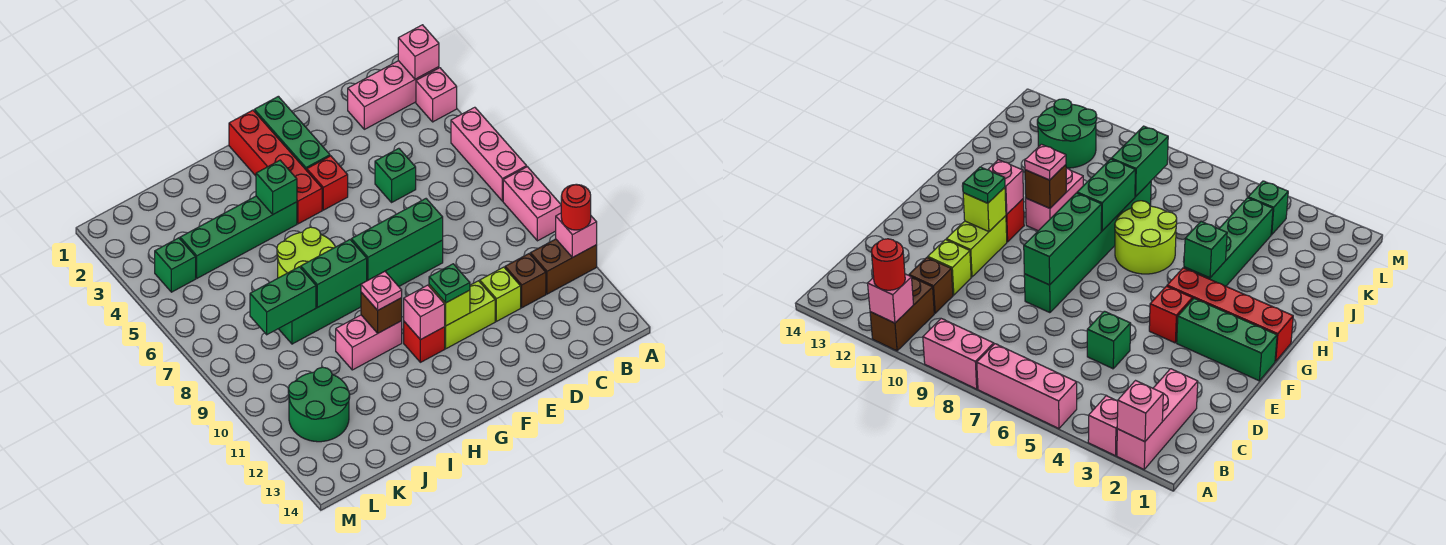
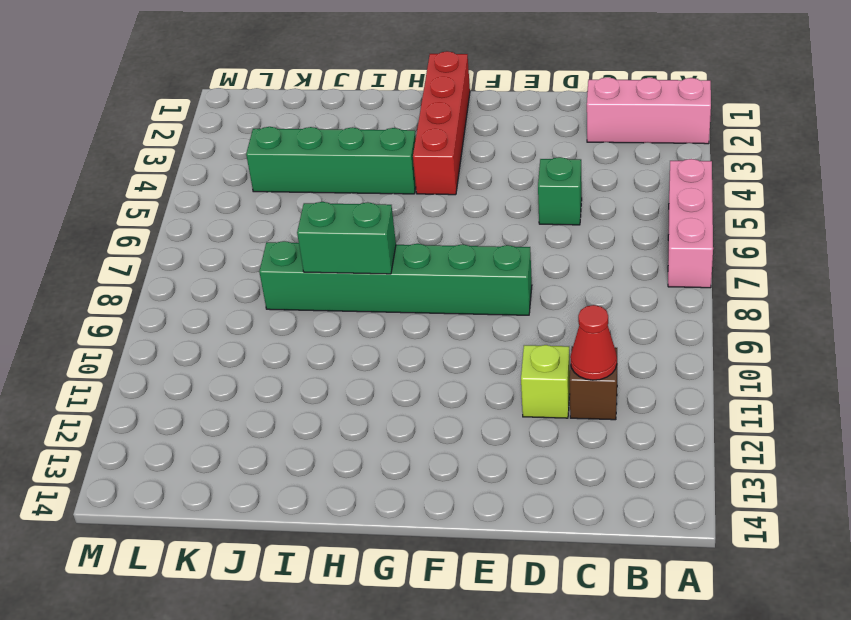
red 1x1 cone [570,305,617,380] -> none
none -> pink 1x1 brick [416,68,457,122]
none -> pink 1x2 brick [503,167,561,241]
none -> brown 1x2 brick [530,239,597,294]
none -> lime 1x2 brick [445,281,495,349]

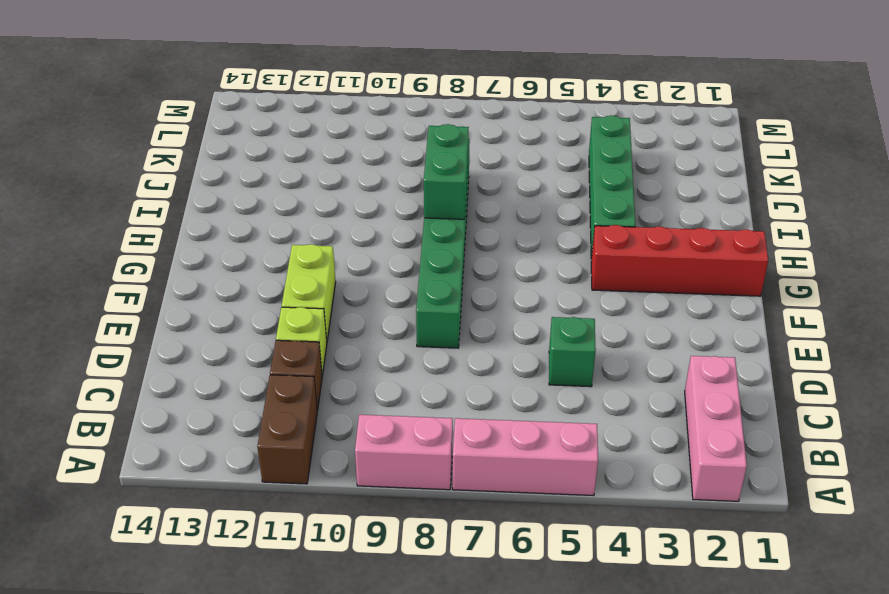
none -> pink 1x1 brick [416,68,457,122]
none -> green 1x3 brick [254,96,330,170]
none -> red 1x1 brick [307,156,348,210]
none -> red 1x1 brick [404,322,445,362]

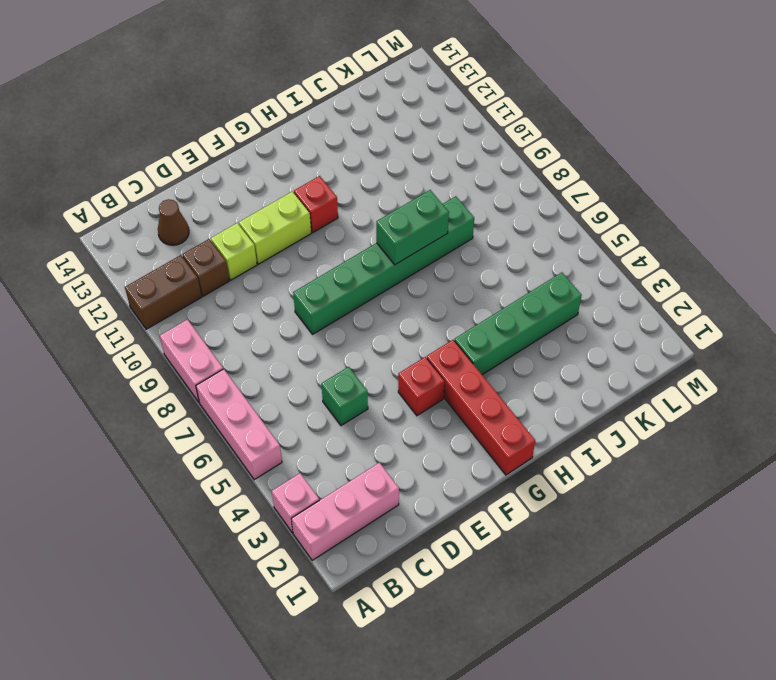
brown 1x1 cone [158,199,189,245] -> none
none -> green 1x3 brick [254,96,330,170]
none -> lime 2x2 round brick [277,227,335,278]
none -> pink 1x2 brick [336,315,402,370]
none -> green 2x2 round brick [288,367,350,442]

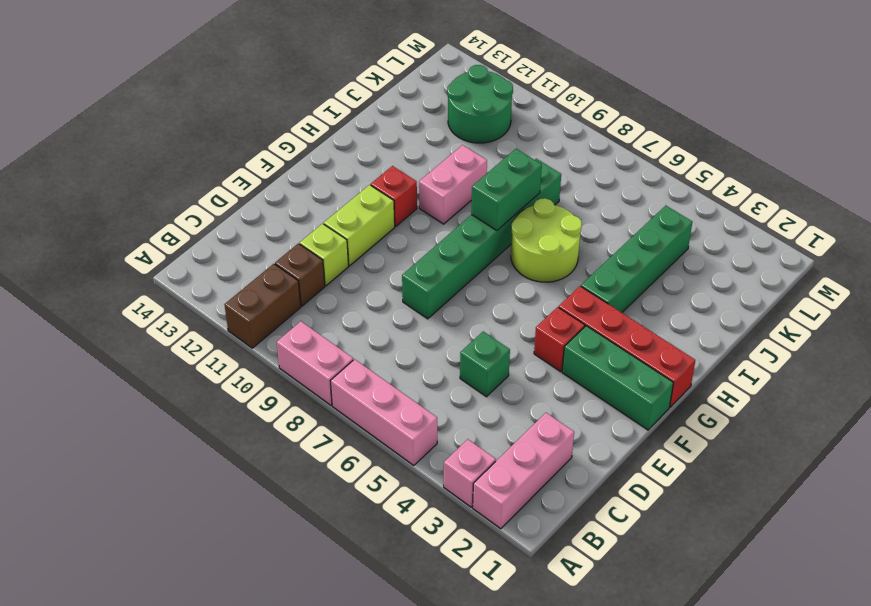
none -> green 1x1 brick [155,238,196,292]
none -> pink 1x1 brick [398,25,439,79]
none -> pink 1x1 brick [556,213,597,258]
none -> green 1x3 brick [351,199,443,280]

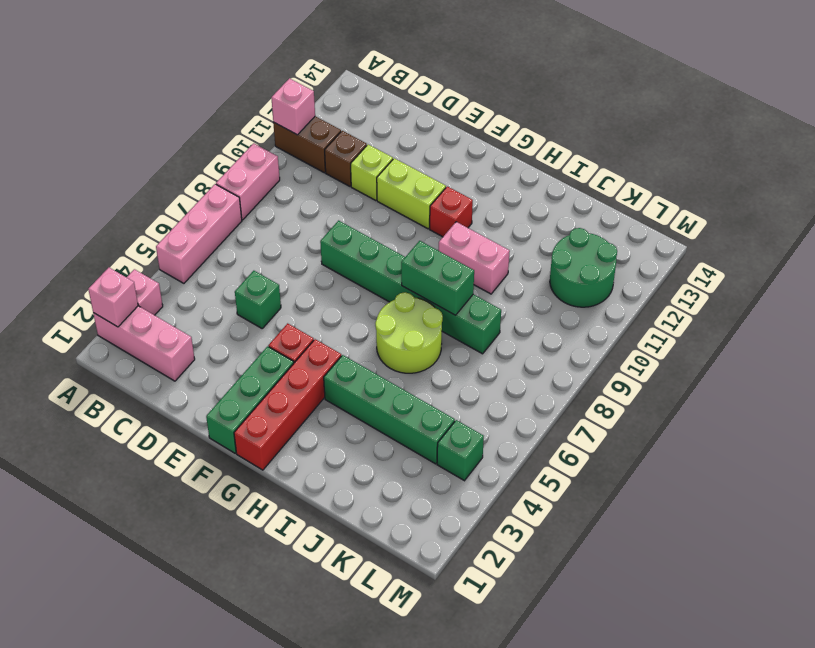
none -> green 1x3 brick [351,199,443,280]
none -> lime 1x1 brick [429,285,470,326]
none -> pink 1x1 brick [404,285,445,340]
none -> green 1x1 brick [256,160,297,214]

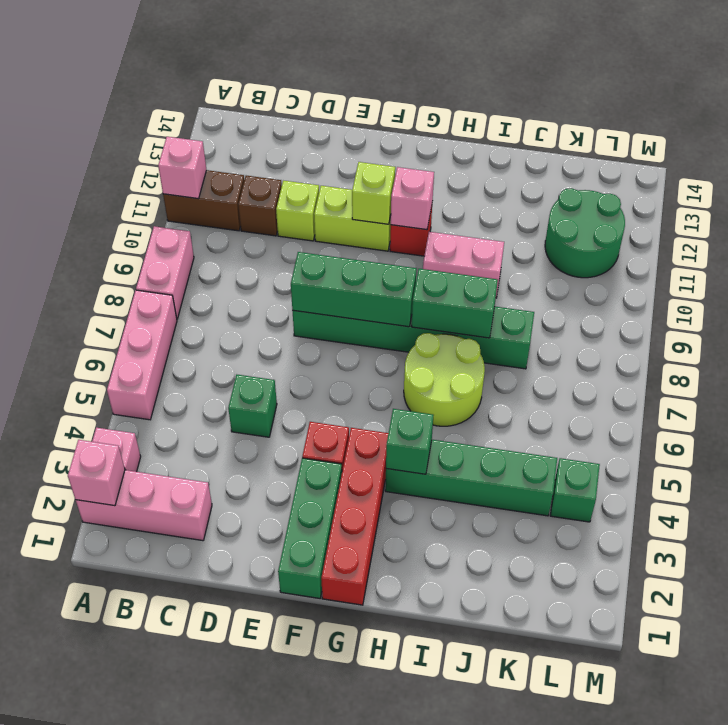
none -> brown 1x1 brick [361,292,402,333]
none -> green 1x2 brick [250,267,316,335]
none -> red 1x1 round brick [561,184,591,230]
none -> green 1x1 plate [429,264,470,303]

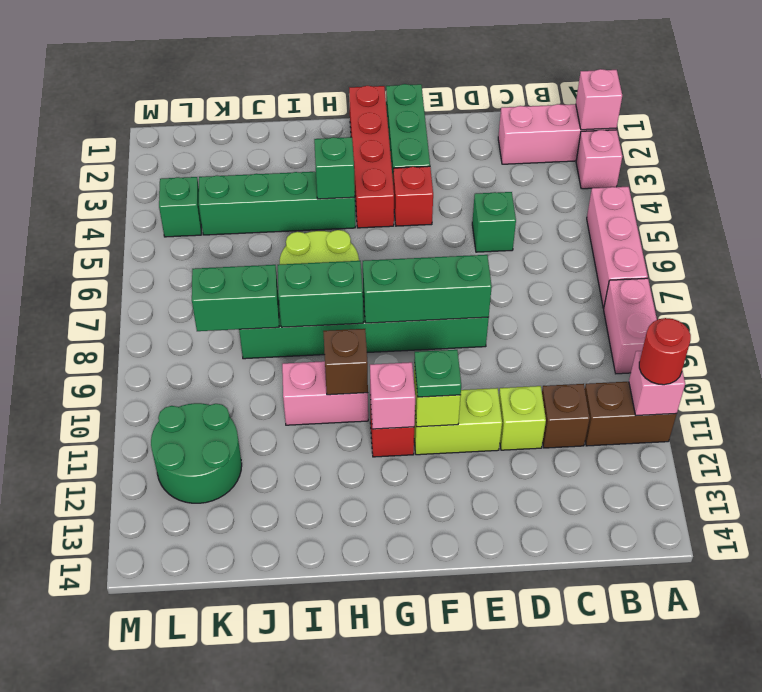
none -> pink 1x1 plate [361,271,402,310]

